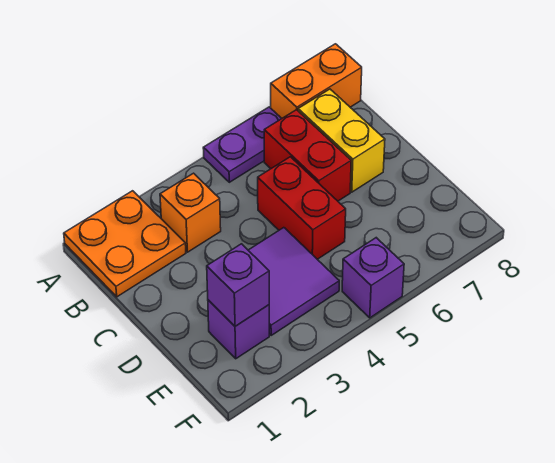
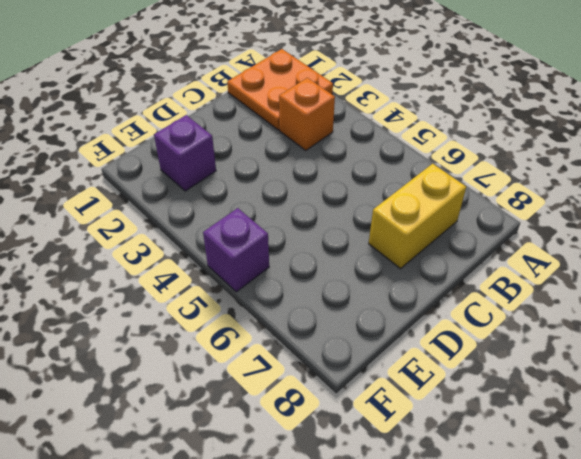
none -> purple 1x2 plate [203,107,282,182]
none -> orange 1x2 brick [271,44,362,118]

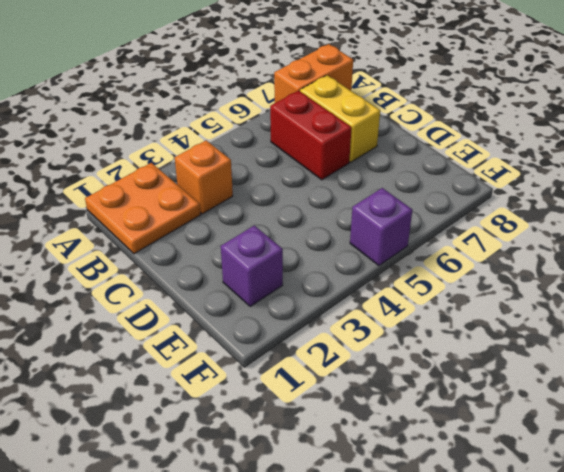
none -> purple 1x2 plate [203,107,282,182]
none -> red 1x2 brick [258,157,346,259]

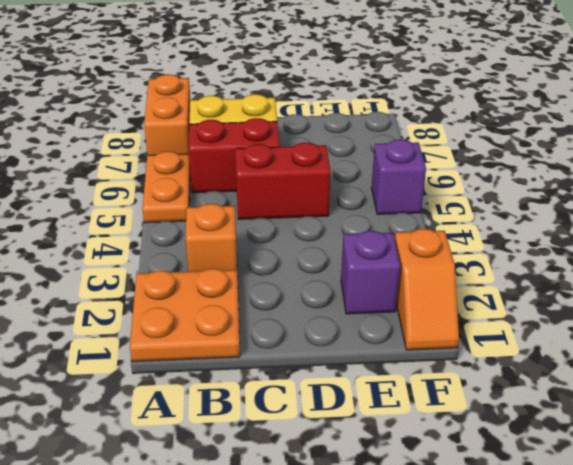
orange 1x2 plate [142,151,190,223] -> purple 1x2 plate [203,107,282,182]
orange 1x2 slope [395,229,459,350] -> none
none -> purple 2x2 tile [248,228,339,335]
none -> purple 1x1 brick [207,244,269,326]

